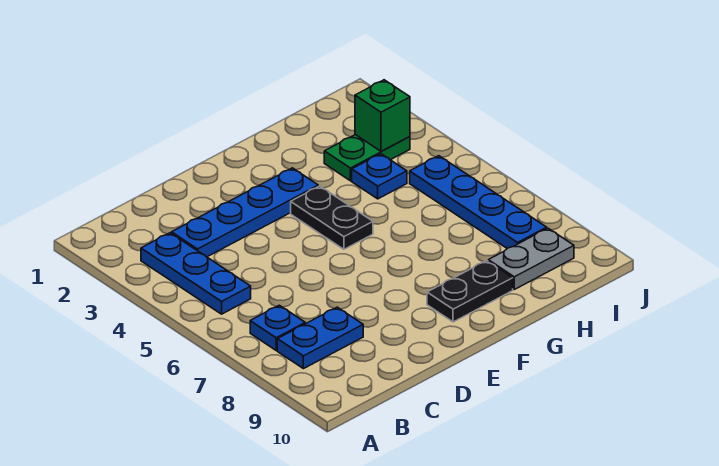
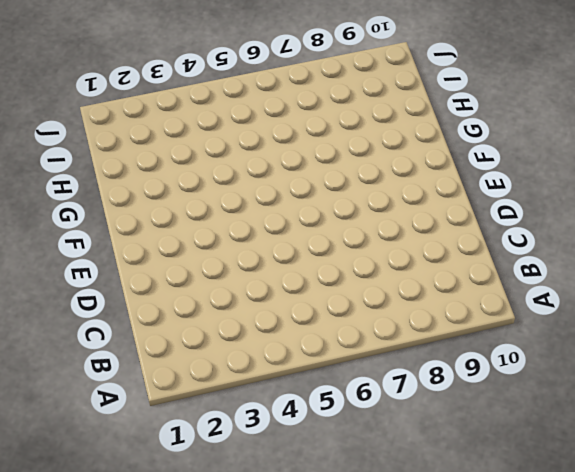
none -> blue 1x3 plate [141,233,251,314]
none -> blue 1x1 plate [250,305,305,350]

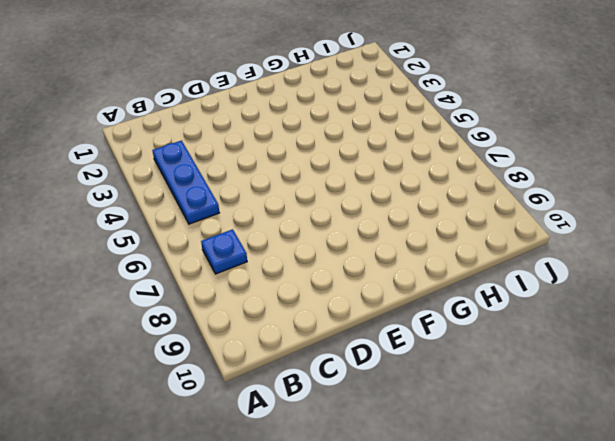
none -> blue 1x2 plate [277,307,363,369]
none -> blue 1x4 plate [172,168,318,257]

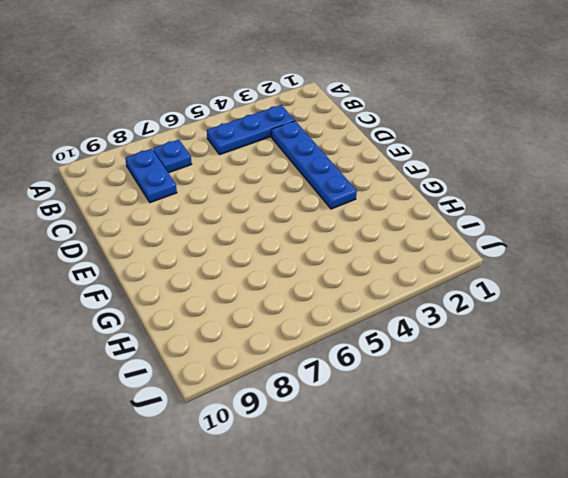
none -> black 1x2 plate [291,186,373,249]
none -> black 1x2 plate [427,261,513,322]

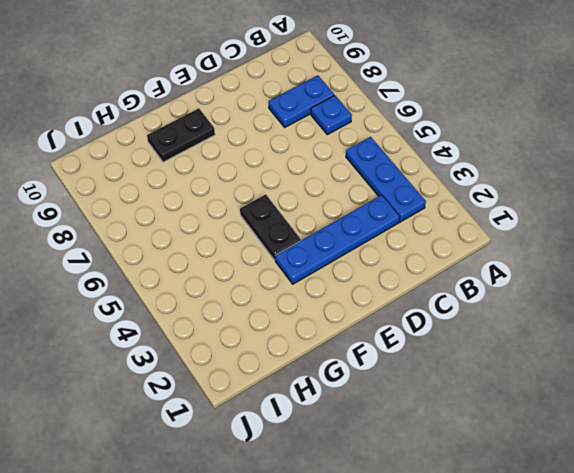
none -> green 1x2 plate [324,135,410,181]
none -> blue 1x1 plate [352,154,407,199]

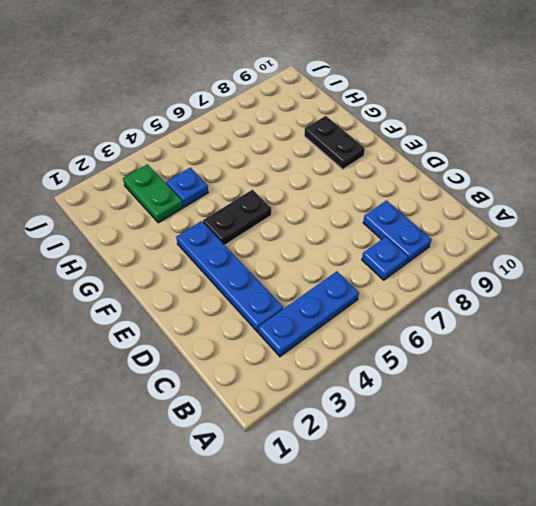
none -> grey 1x2 plate [488,228,574,289]
none -> blue 1x4 plate [410,156,547,248]

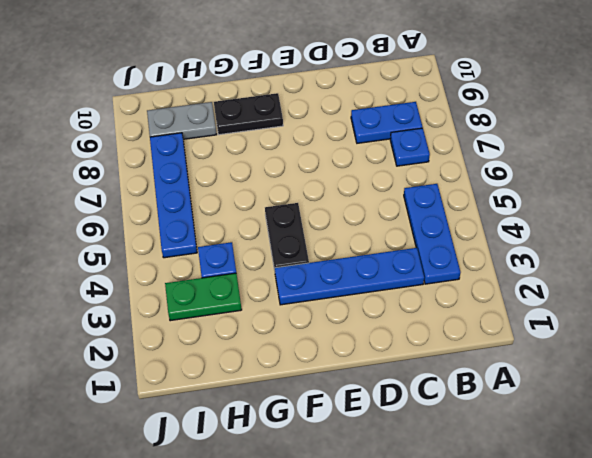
none -> green 1x1 brick [355,80,410,151]

